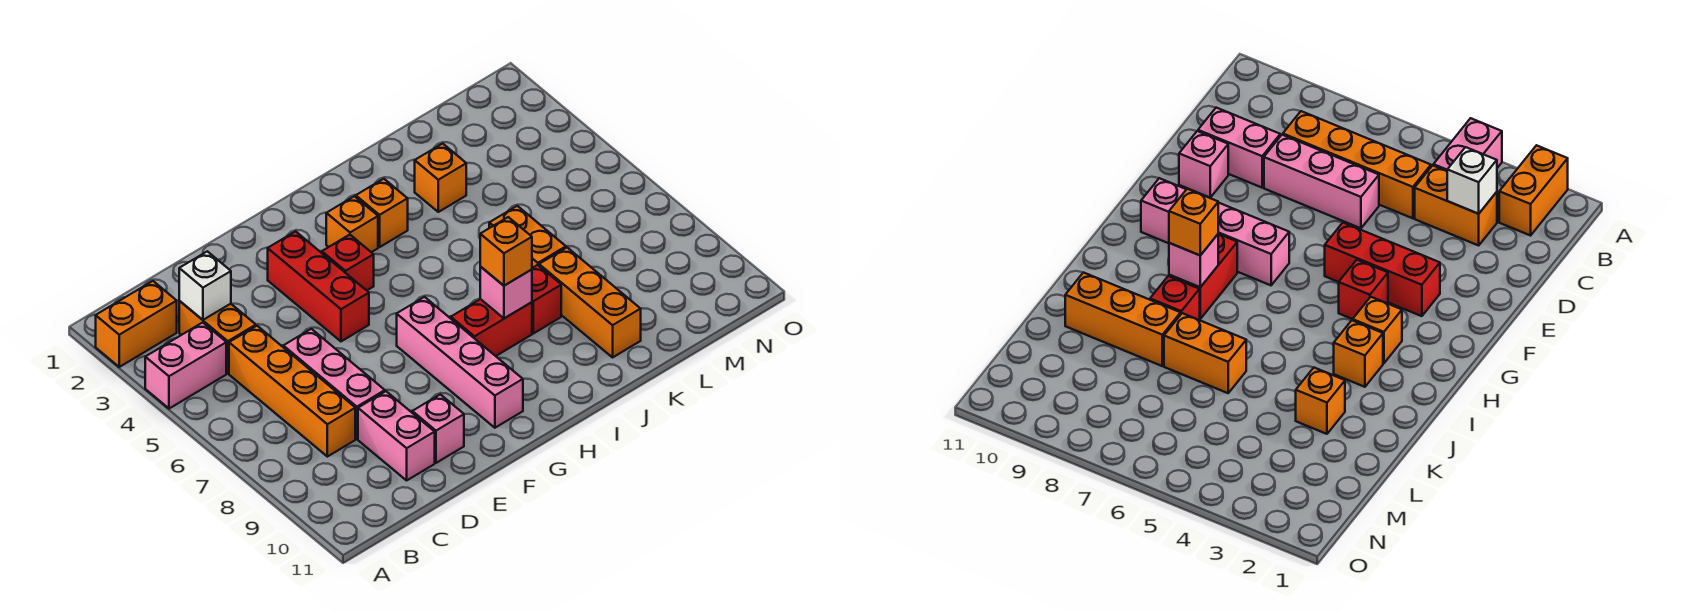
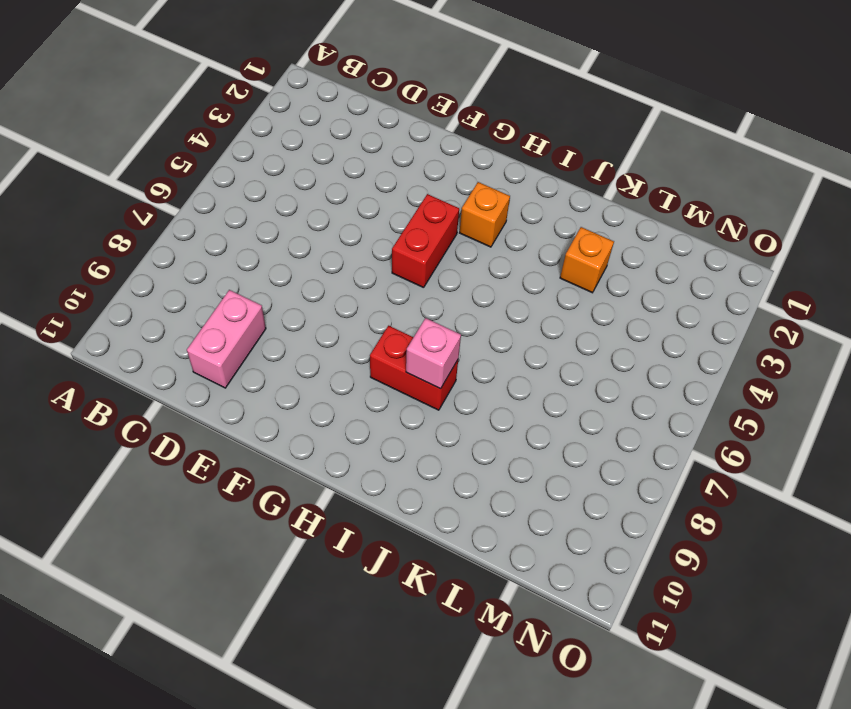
red 1x2 brick [392,194,459,288] -> red 1x1 brick [322,235,374,290]
none -> orange 1x2 brick [96,281,177,367]
none -> pink 1x2 brick [145,323,226,409]
none -> orange 1x2 brick [179,301,256,373]

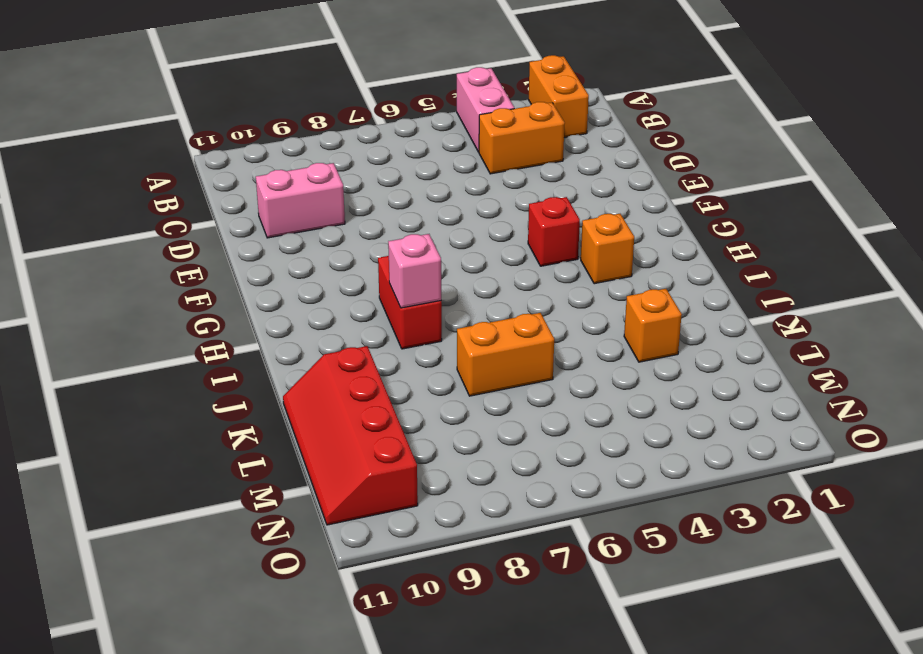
red 2x4 slope [283,346,418,525] -> orange 1x3 brick [539,248,641,357]
none -> orange 1x4 brick [229,326,355,457]
none -> pink 1x3 brick [283,329,385,439]
none -> pink 1x1 brick [412,394,464,463]

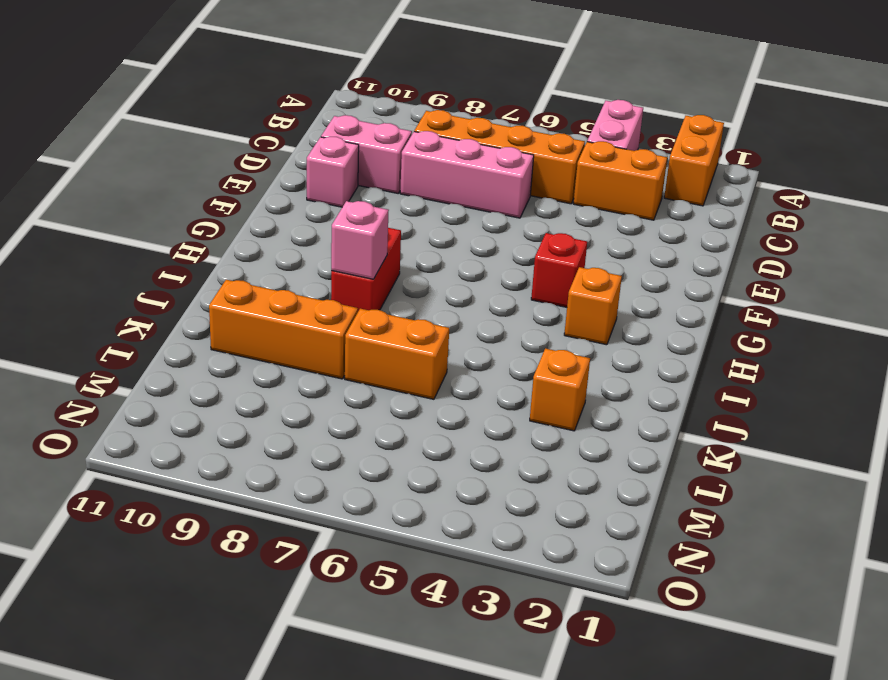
none -> red 1x3 brick [268,231,369,341]
none -> pink 1x4 brick [397,297,523,428]
none -> orange 1x1 brick [356,179,408,247]

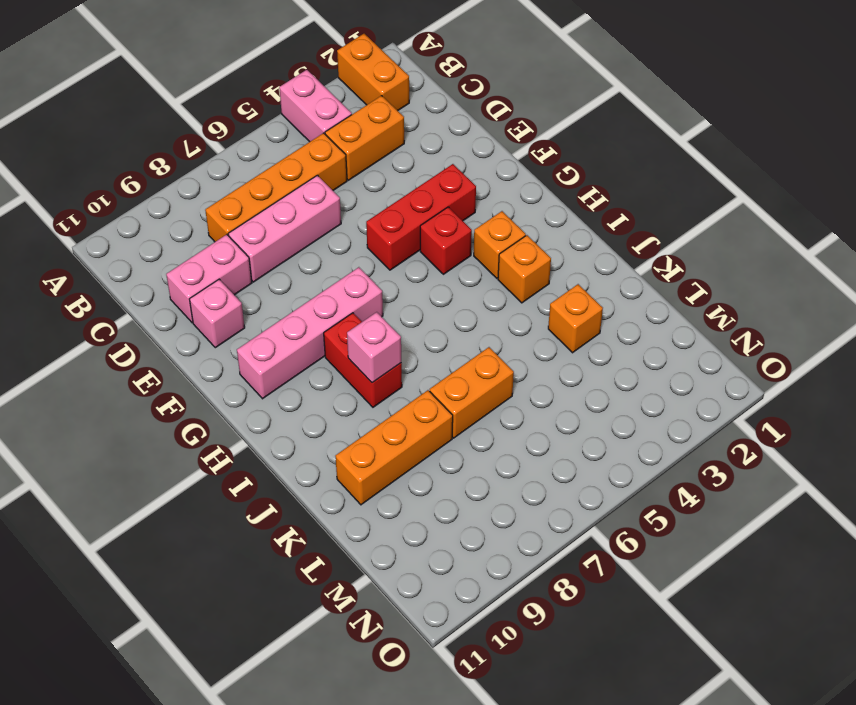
none -> red 1x1 brick [532,265,561,333]
none -> white 1x1 brick [179,251,231,320]
none -> orange 1x1 brick [480,217,532,286]

